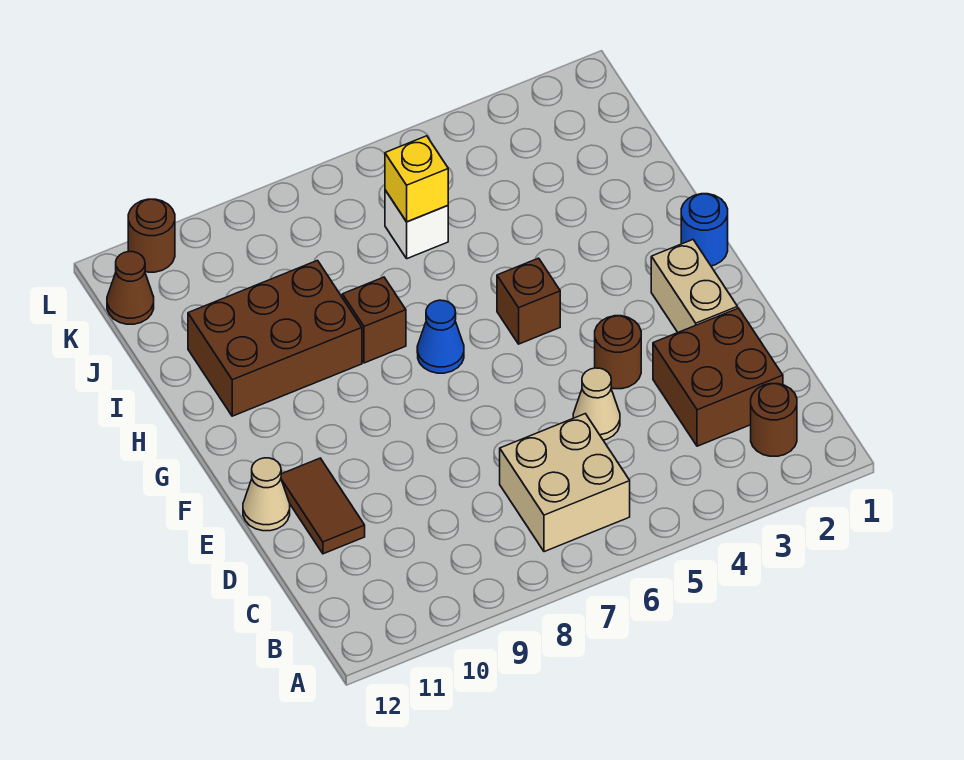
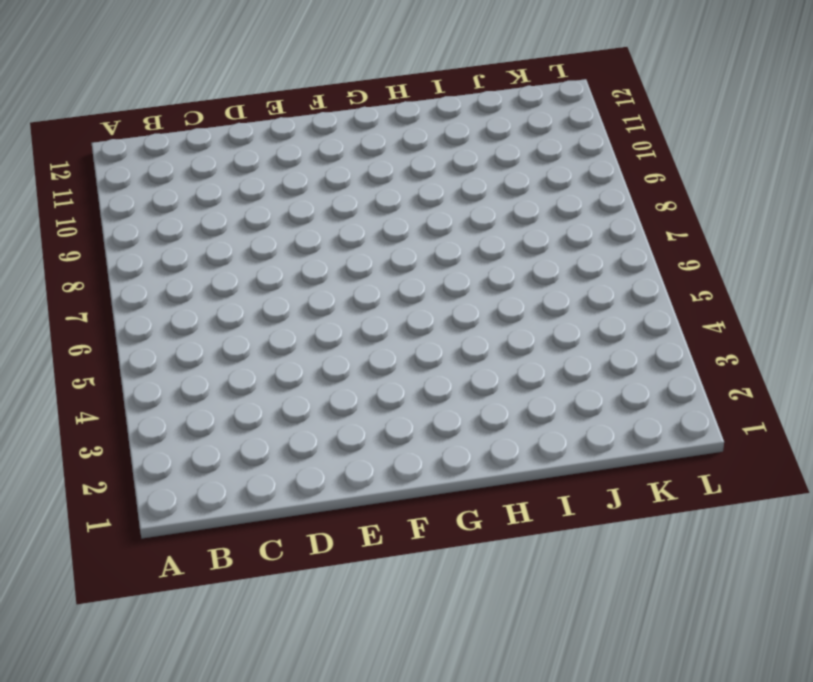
none -> brown 1x1 round brick [751,384,797,456]
none -> tan 2x2 brick [500,414,630,552]
none -> brown 2x2 brick [653,308,783,446]

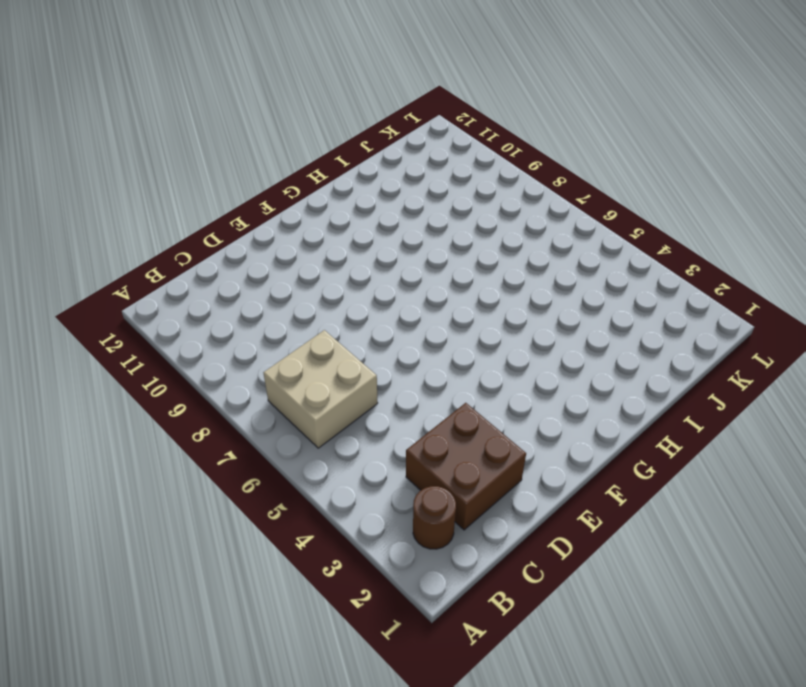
none -> tan 1x1 cone [573,368,620,440]
none -> brown 1x2 tile [281,458,365,554]
none -> tan 1x2 brick [651,240,738,332]

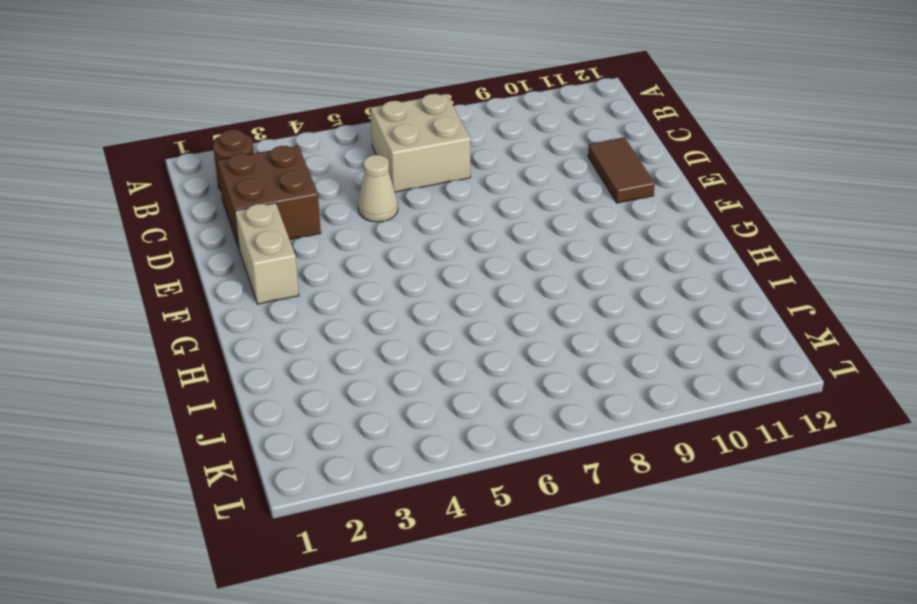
none -> brown 1x1 round brick [595,316,641,389]
none -> tan 1x1 cone [243,458,290,531]
none -> blue 1x1 round brick [681,194,728,266]

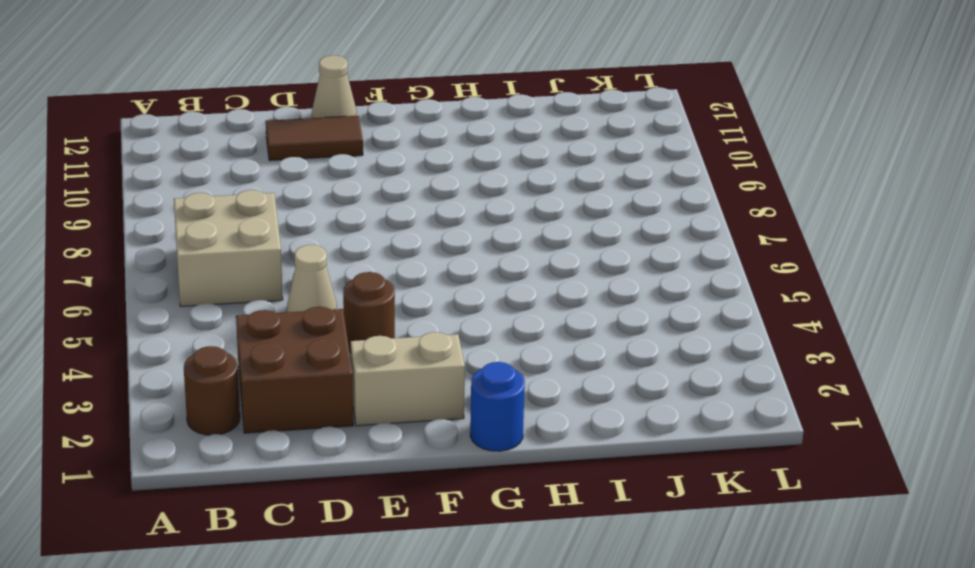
none -> brown 1x1 brick [497,258,560,344]
none -> blue 1x1 cone [417,300,464,373]
none -> brown 1x1 brick [342,277,406,363]

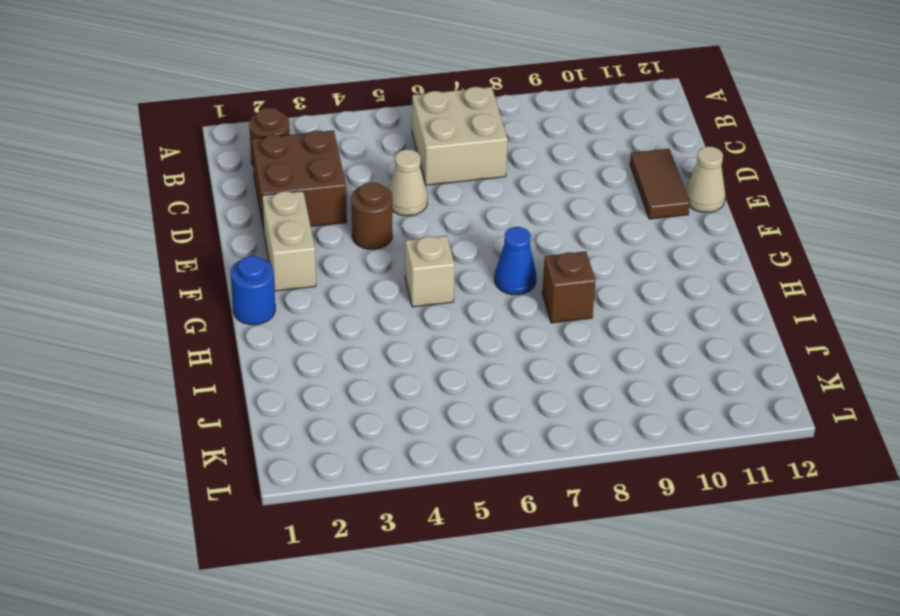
tan 1x1 brick [405,236,455,307] -> brown 1x1 brick [497,258,560,344]
none -> brown 2x3 brick [188,261,362,416]
none -> white 1x1 brick [385,190,448,259]
none -> brown 1x1 cone [107,252,154,324]

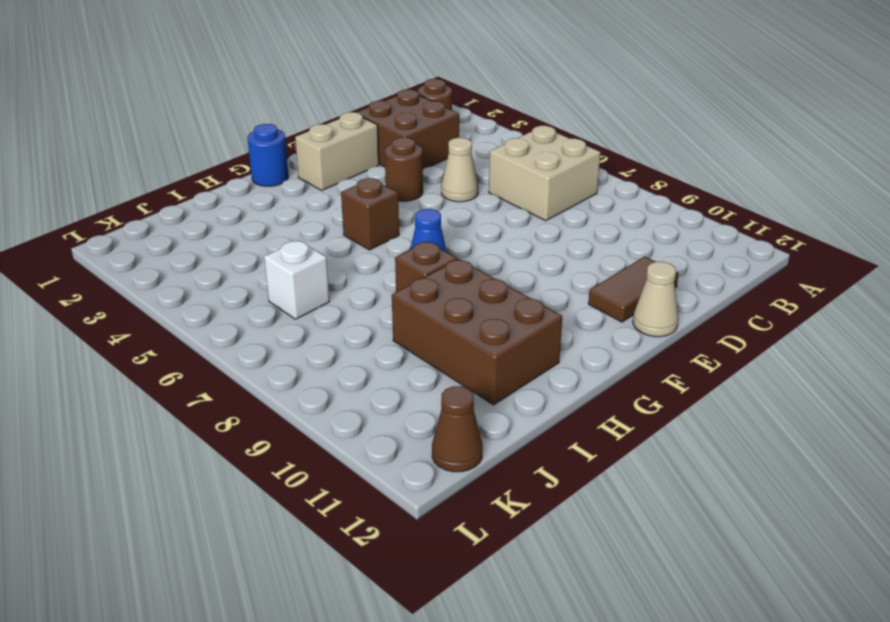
none -> brown 1x1 round brick [128,199,175,272]
none -> yellow 1x1 brick [385,136,448,222]

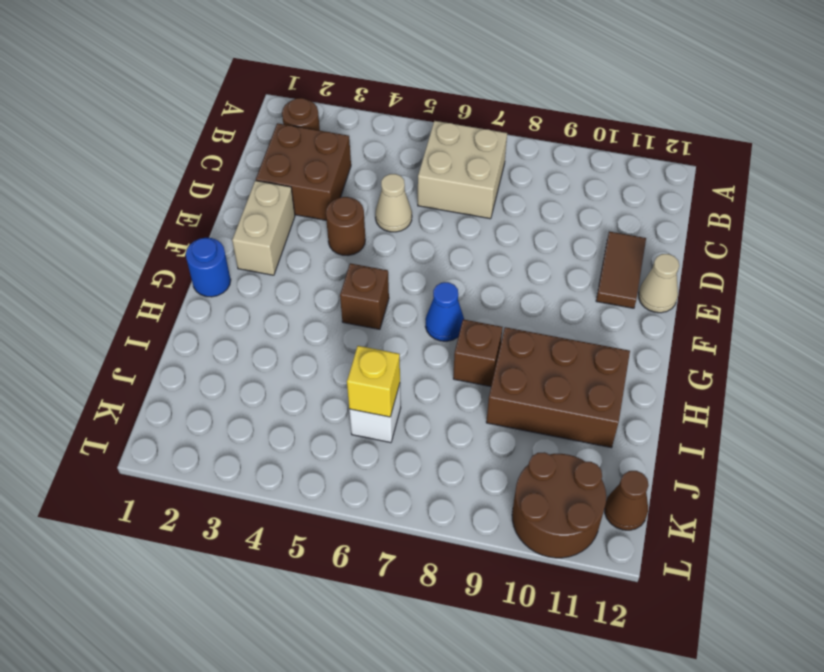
brown 2x2 round brick [512,452,606,558] -> brown 1x1 round brick [128,199,175,272]

